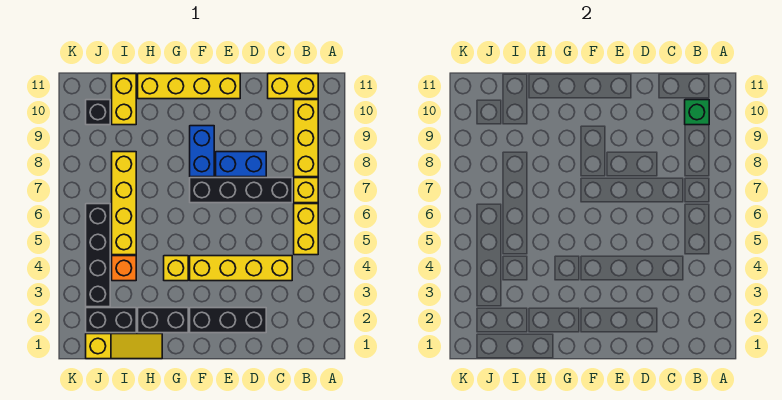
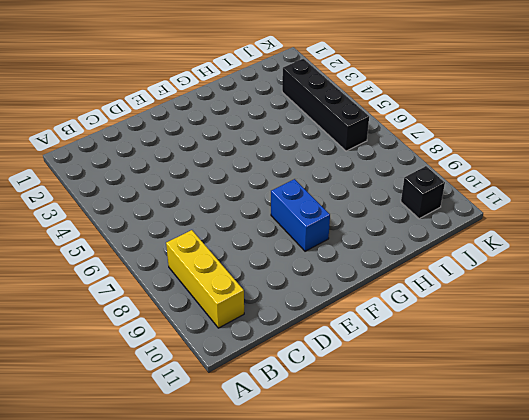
none -> yellow 1x2 brick [294,204,318,255]
none -> yellow 1x1 brick [294,178,318,203]
none -> yellow 1x2 brick [268,74,318,99]

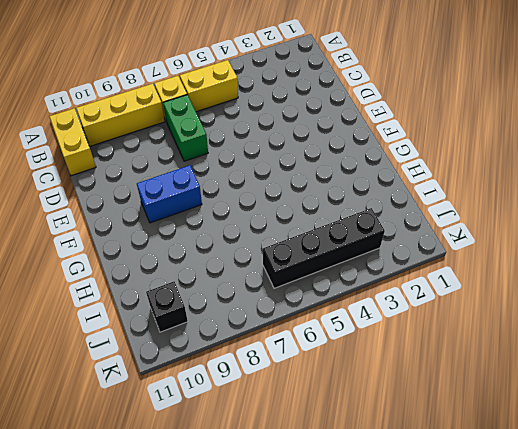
green 1x2 brick [163,95,208,161] -> black 1x4 brick [190,178,292,203]
none -> yellow 1x4 brick [190,256,292,281]
none -> black 1x3 brick [190,308,266,333]
none -> blue 1x2 brick [216,152,266,177]

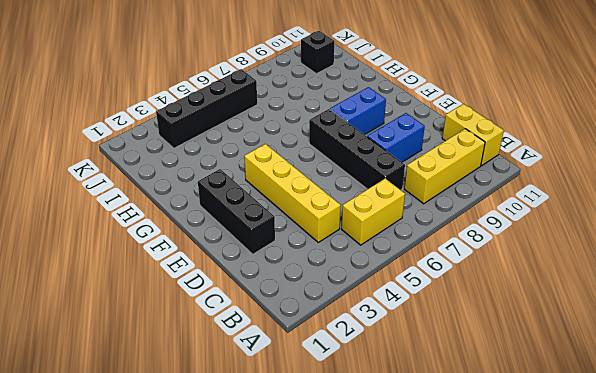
blue 1x2 brick [367,113,425,162] -> blue 1x2 brick turned to [216,152,266,177]
none -> yellow 1x1 brick [294,178,318,203]
none -> yellow 1x4 brick [138,74,240,99]
none -> black 1x2 brick [138,308,188,333]

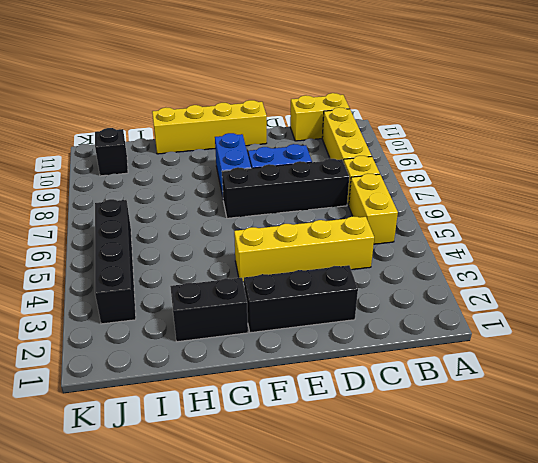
none -> yellow 1x1 brick [164,256,188,281]
none -> yellow 1x3 slope [86,334,162,359]
none -> black 1x2 brick [86,308,136,333]

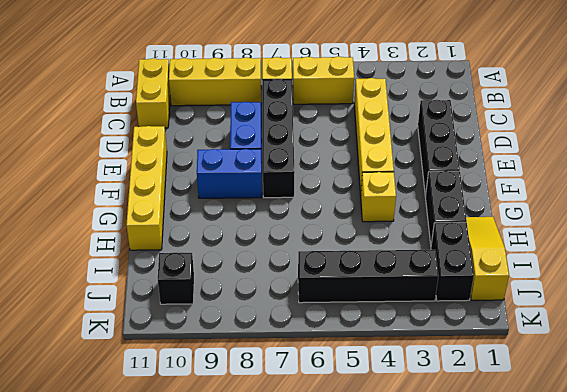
none -> orange 1x1 brick [112,256,136,281]
none -> yellow 1x4 brick [112,152,136,255]
none -> yellow 1x2 brick [112,74,136,125]

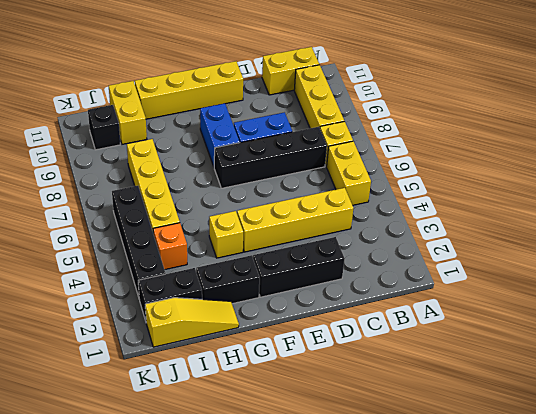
none -> green 1x1 brick [685,100,709,125]

